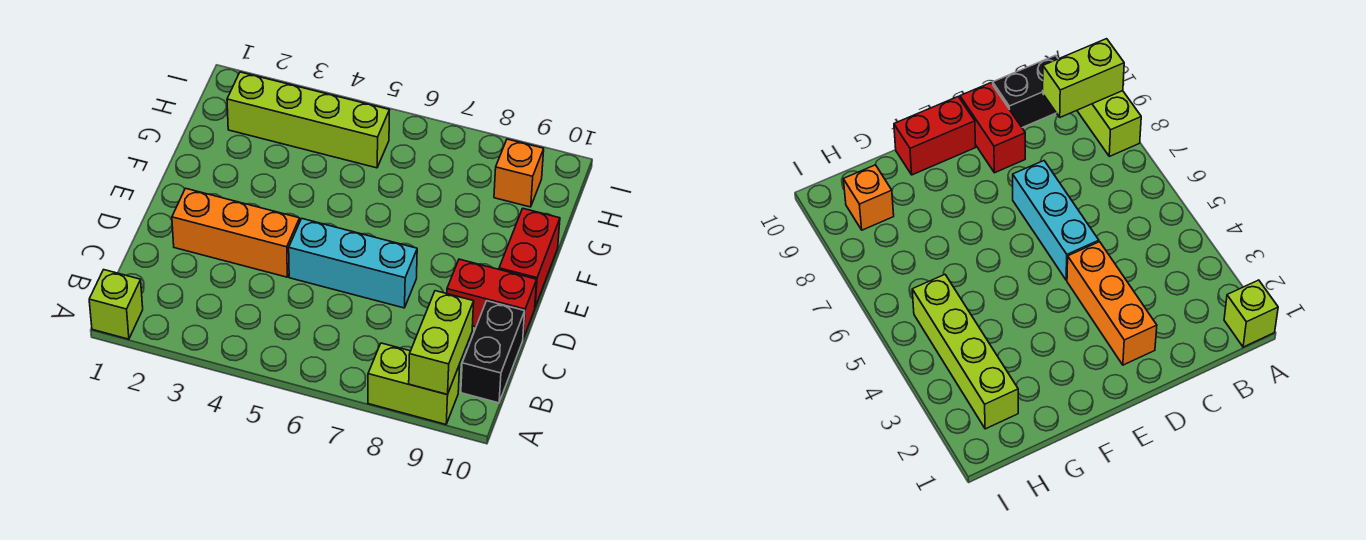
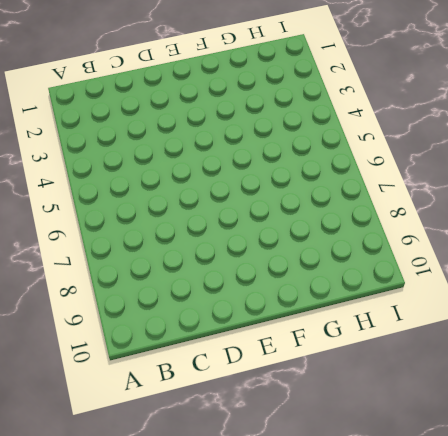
none -> lime 1x1 brick [89,270,143,339]
none -> lime 1x2 brick [368,343,460,424]

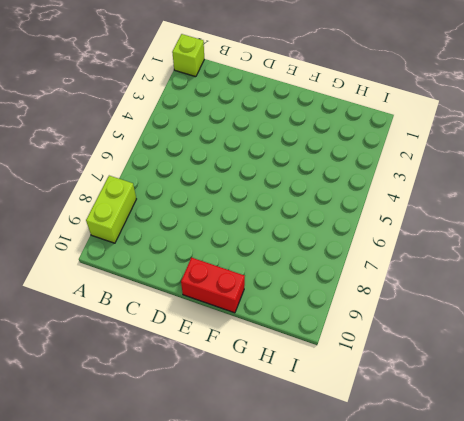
none -> black 1x2 brick [461,301,525,403]
none -> orange 1x3 brick [172,188,300,277]

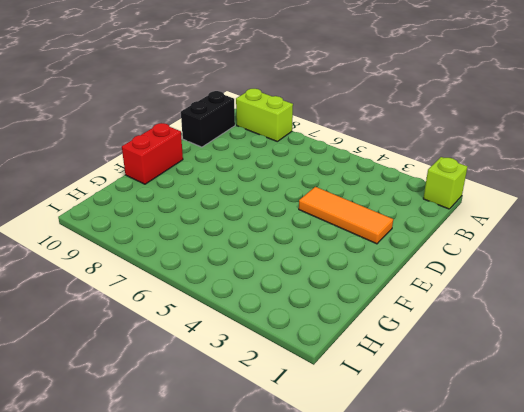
orange 1x3 tile [299,187,393,244] -> orange 1x3 brick [172,188,300,277]
none -> cyan 1x3 brick [289,219,417,308]
none -> red 1x2 brick [447,259,537,338]

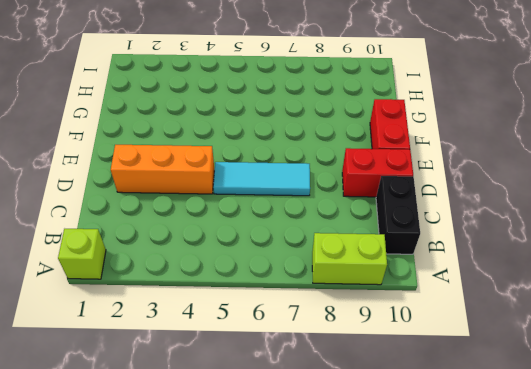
cyan 1x3 tile [213,162,310,196] -> cyan 1x3 brick [289,219,417,308]
none -> lime 1x4 brick [227,72,390,168]
none -> orange 1x1 brick [494,139,544,207]

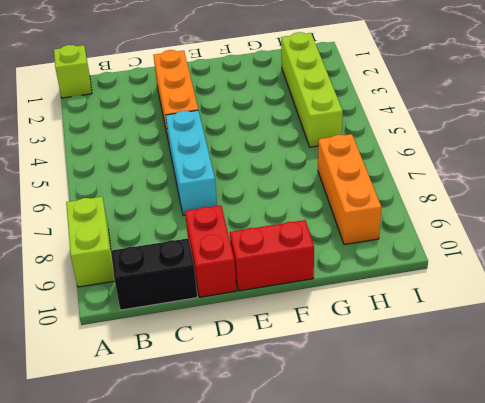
orange 1x3 brick [318,134,381,245] -> orange 1x1 brick [494,139,544,207]
none -> lime 1x2 brick [409,291,474,395]

